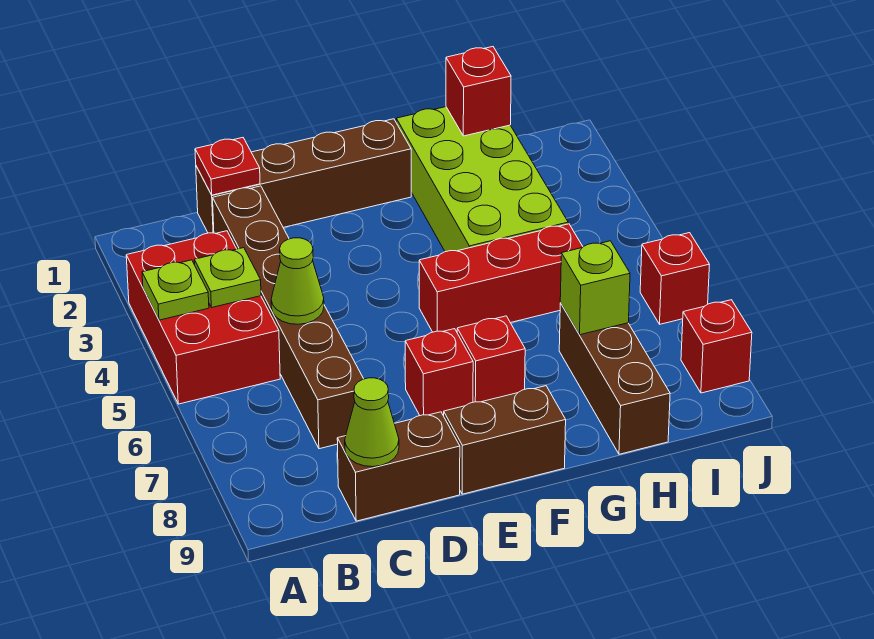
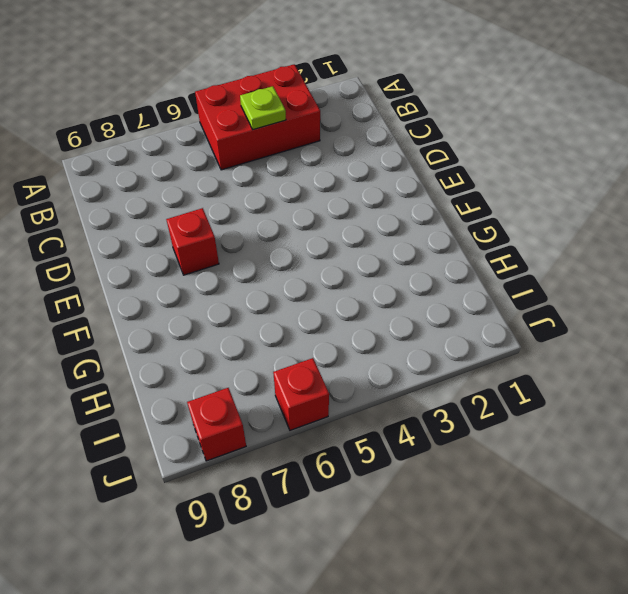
none -> brown 1x4 brick [196,119,411,233]
none -> brown 1x6 brick [213,186,363,449]
none -> brown 1x2 brick [337,412,460,521]

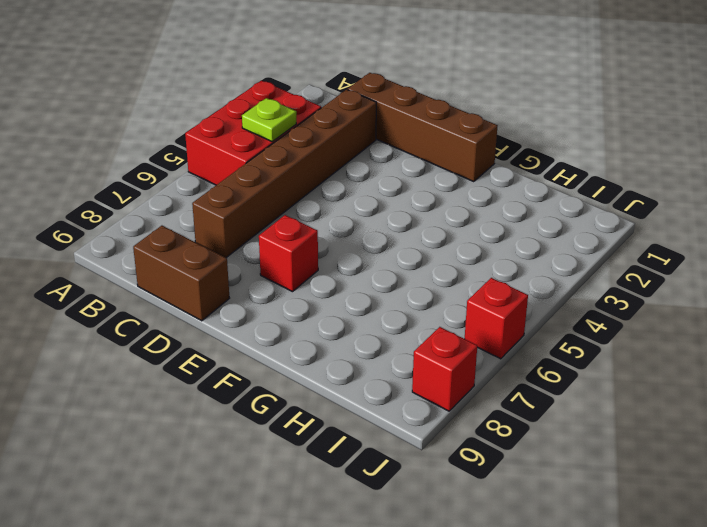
none -> brown 1x2 brick [444,386,566,494]
none -> red 1x3 brick [419,224,583,332]
none -> red 1x1 brick [457,316,525,402]

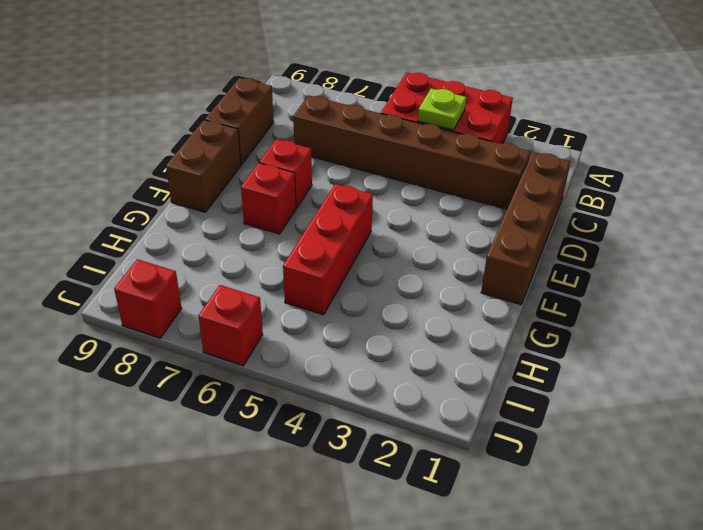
none -> lime 2x4 brick [396,107,568,252]
none -> brown 1x3 brick [559,303,670,454]
none -> lime 1x1 plate [142,260,209,320]

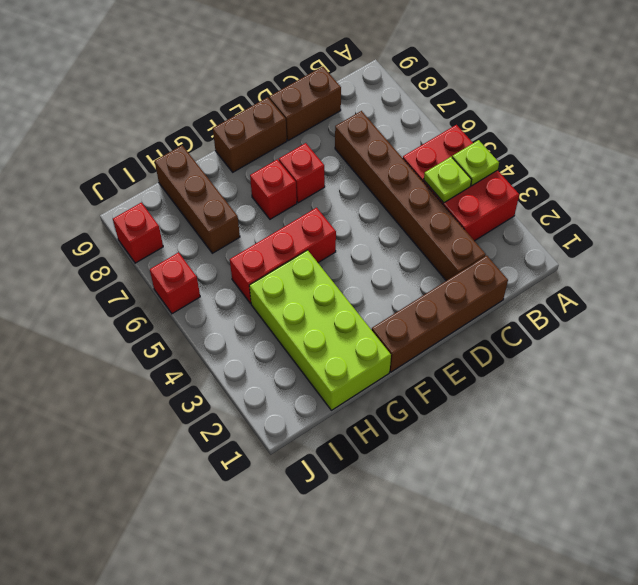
none -> red 1x1 plate [195,138,260,195]
none -> lime 1x1 cone [271,238,324,324]
none -> lime 1x1 cone [345,378,399,467]

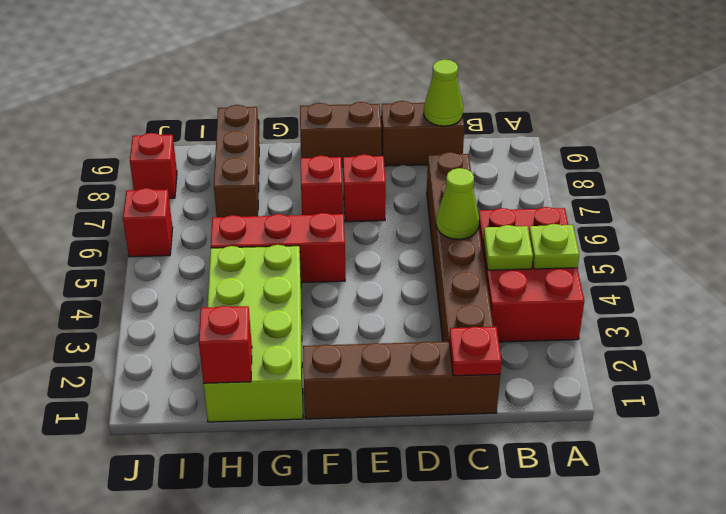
none -> lime 1x1 brick [560,241,630,335]

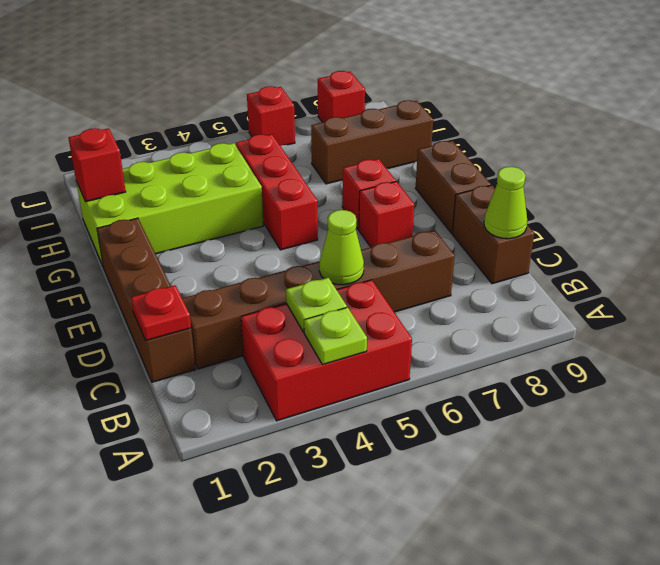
none -> lime 1x1 brick [560,241,630,335]

